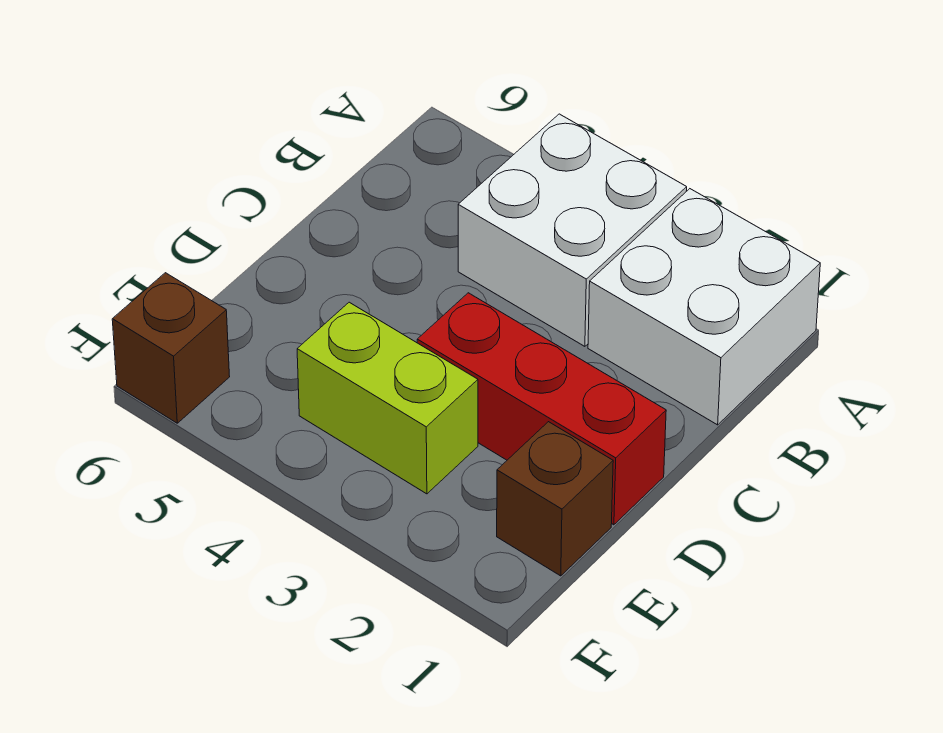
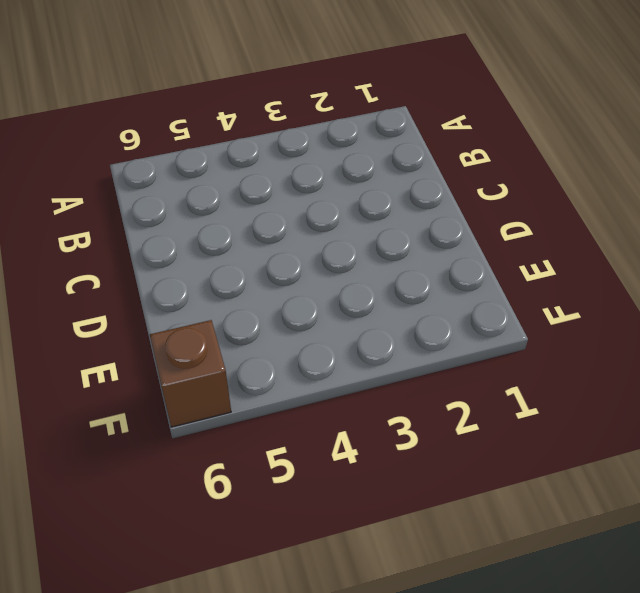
none -> white 2x2 brick [588,189,820,425]
none -> white 2x2 brick [458,114,687,346]

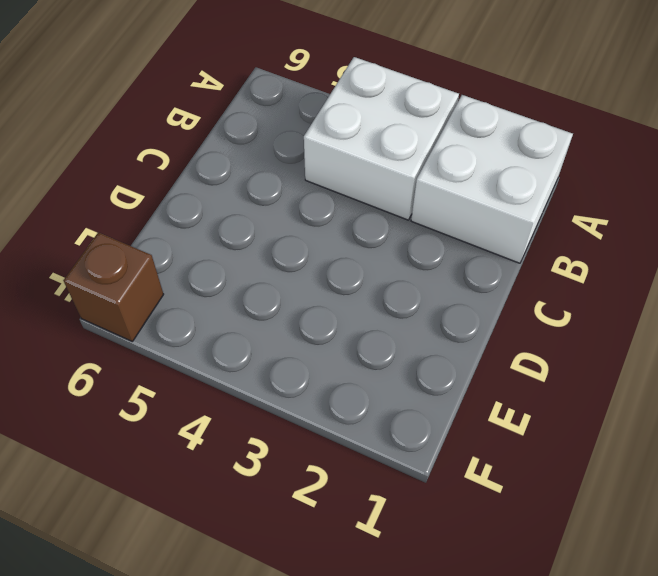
none -> red 1x3 brick [417,293,666,525]
none -> brown 1x1 brick [497,422,613,576]

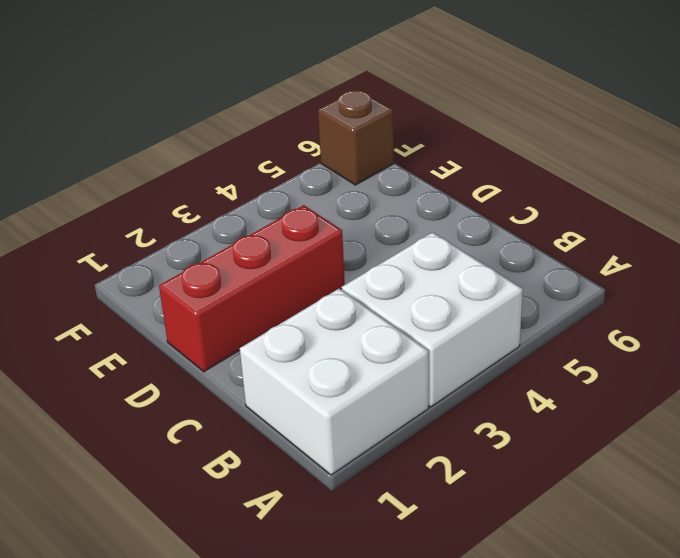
none -> brown 1x1 brick [497,422,613,576]
none -> lime 1x2 brick [297,302,478,494]

